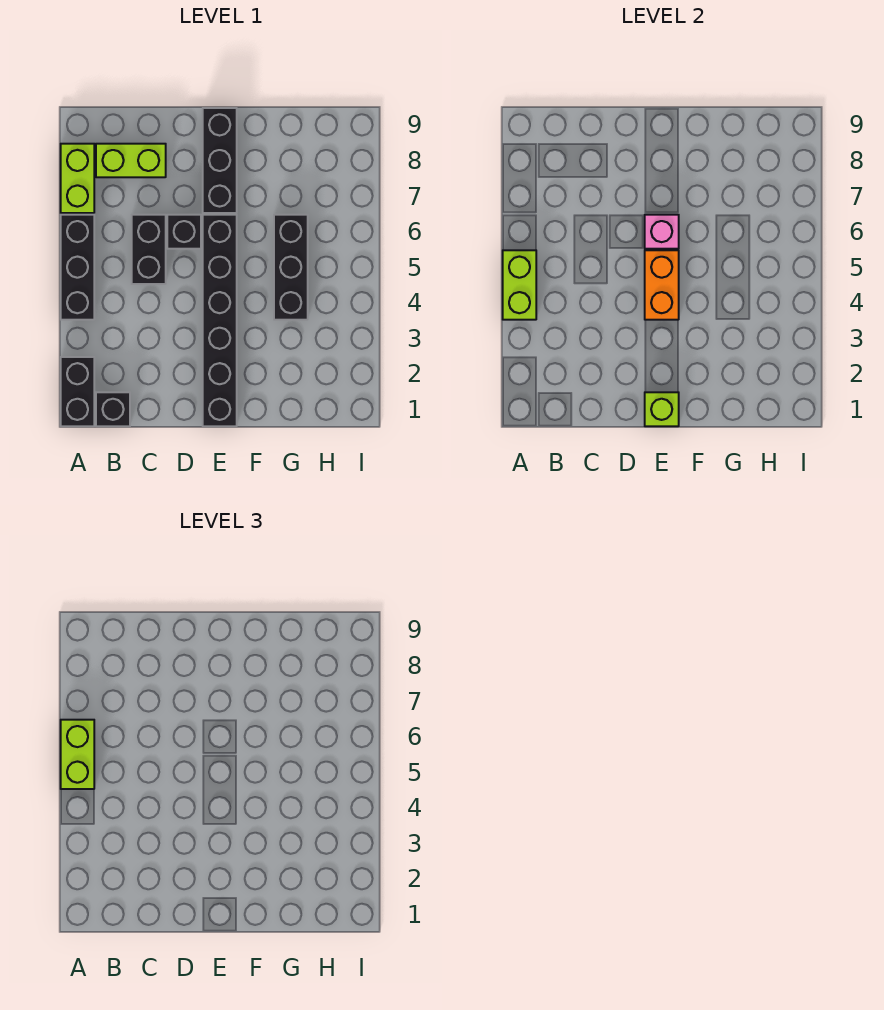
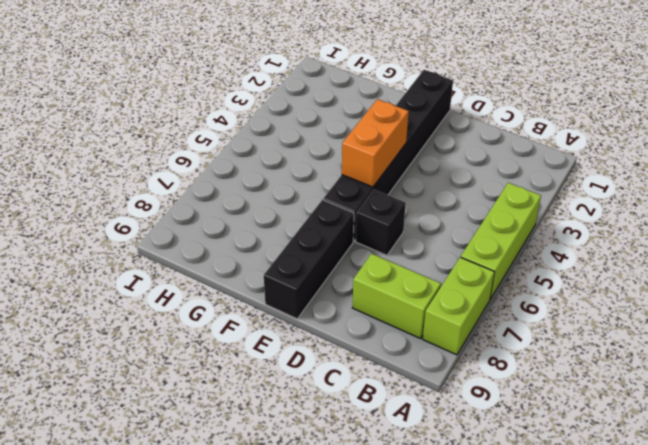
lime 1x3 brick [461,183,541,299] -> black 1x3 brick [61,215,94,320]
none -> black 1x2 brick [61,357,94,426]
none -> black 1x1 brick [96,392,130,426]
none -> black 1x2 brick [132,215,166,284]

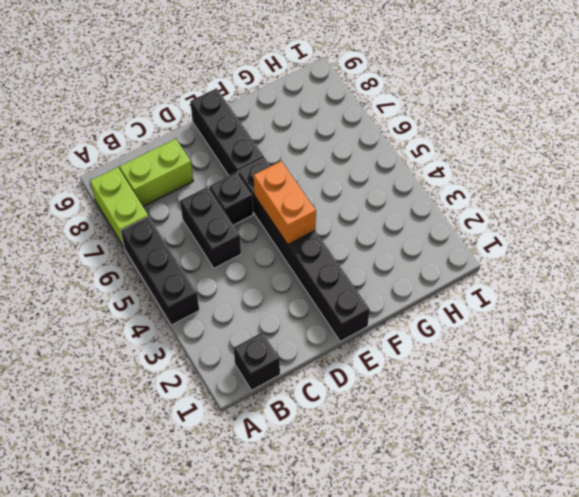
none -> black 1x2 brick [61,357,94,426]
none -> black 1x3 brick [274,215,308,320]
none -> lime 1x2 brick [503,250,536,320]

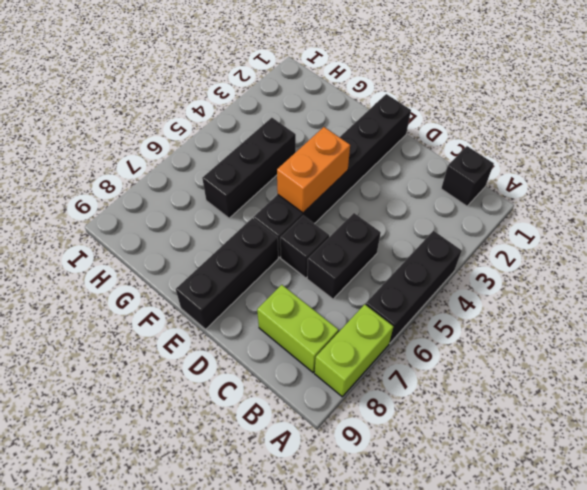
none -> black 1x2 brick [61,357,94,426]
none -> lime 1x2 brick [503,250,536,320]
none -> lime 1x1 brick [645,392,679,426]

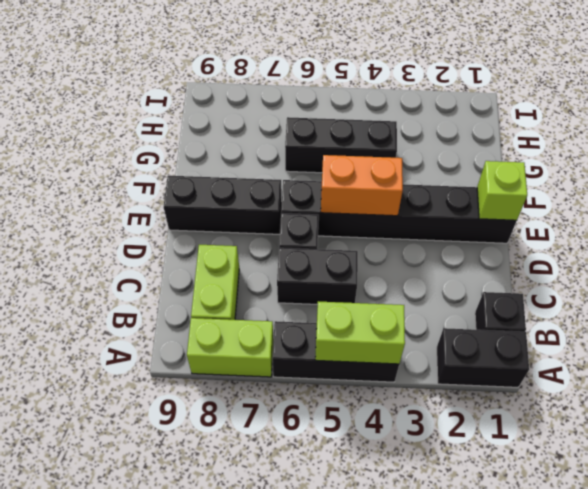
none -> pink 1x1 brick [645,215,679,249]
none -> lime 1x2 brick [61,720,94,789]

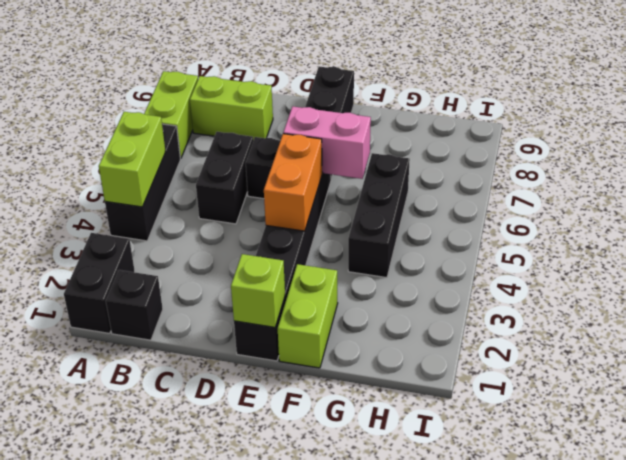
pink 1x2 brick [283,106,371,179] -> pink 1x1 brick [645,215,679,249]
lime 1x2 brick [278,264,338,368] -> lime 1x2 brick moved to [61,720,94,789]

